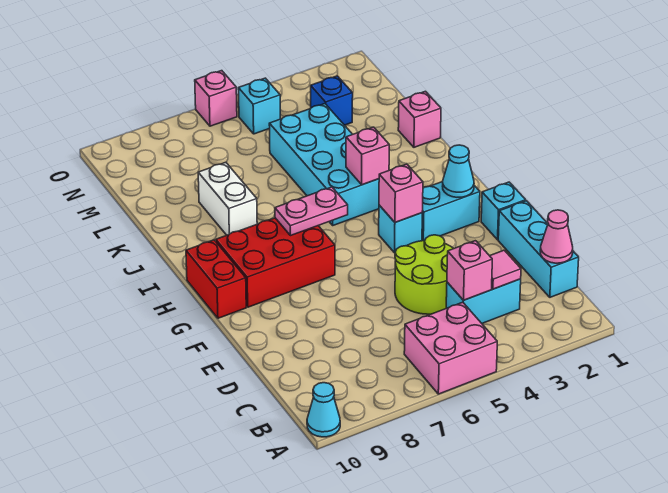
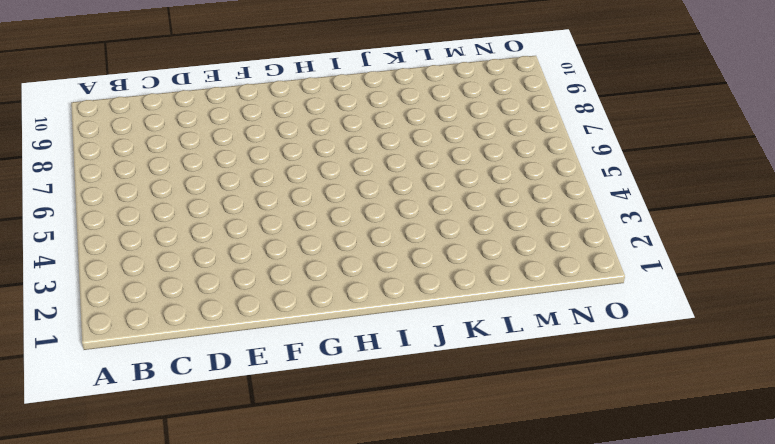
none -> pink 2x2 brick [404,302,497,394]
none -> cyan 1x1 cone [307,383,340,437]
none -> cyan 1x3 brick [498,201,579,297]

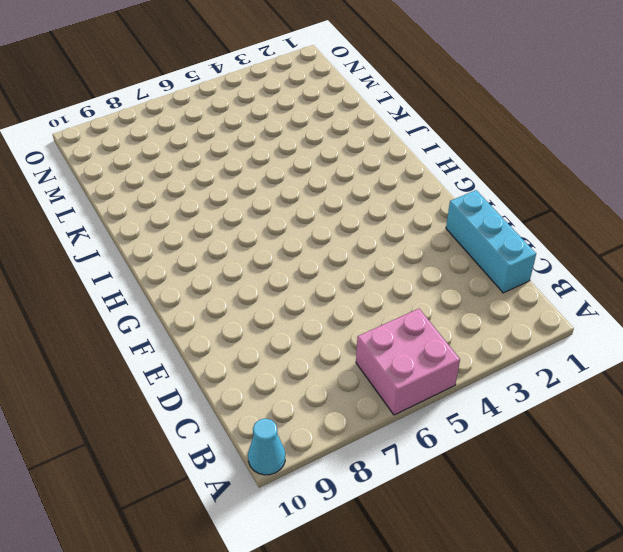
none -> cyan 1x2 brick [446,279,521,323]
none -> lime 2x2 round brick [395,235,454,314]
none -> cyan 1x1 brick [481,182,526,240]

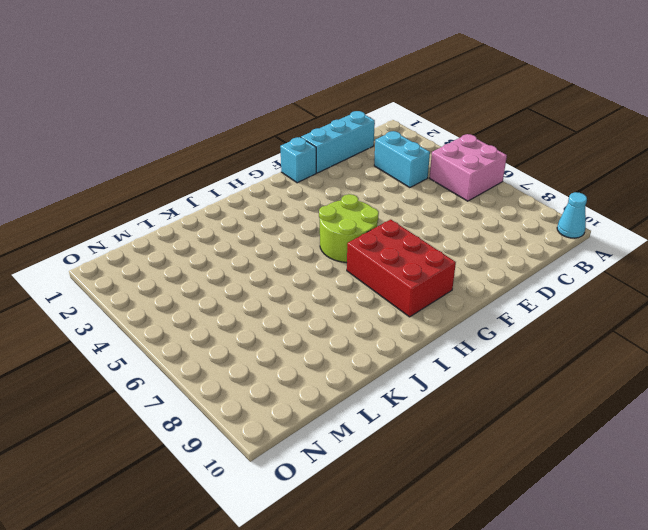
lime 2x2 round brick [319,194,379,262] -> lime 2x2 round brick moved to [395,235,454,314]
none -> cyan 1x2 brick [422,182,480,241]
none -> cyan 1x1 brick [379,205,422,253]
none -> red 1x2 brick [186,240,246,318]

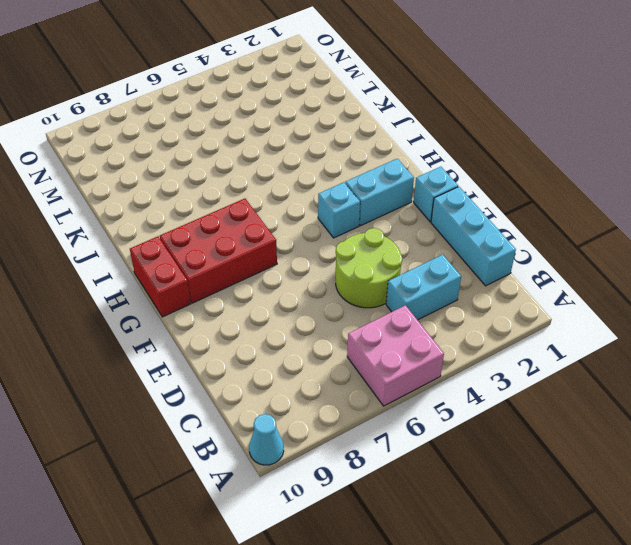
none -> cyan 2x4 brick [269,104,379,225]
none -> white 1x2 brick [198,162,257,235]
none -> pink 1x1 brick [398,91,441,147]

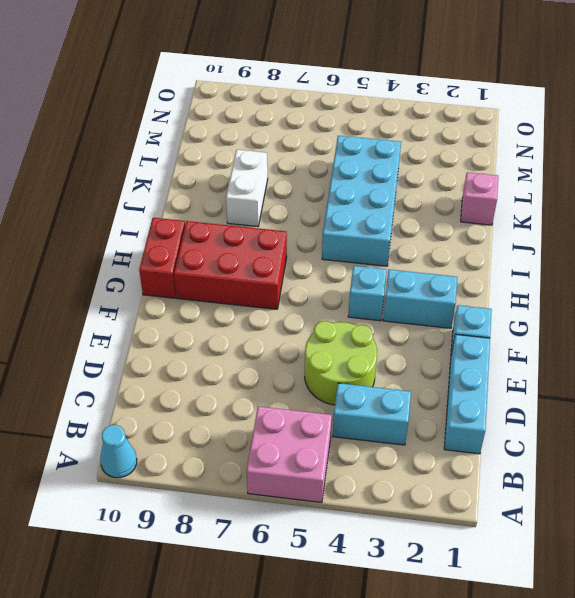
none -> blue 1x1 brick [311,76,353,125]
none -> cyan 1x1 brick [238,78,280,134]
none -> pink 1x1 brick [195,71,237,126]

